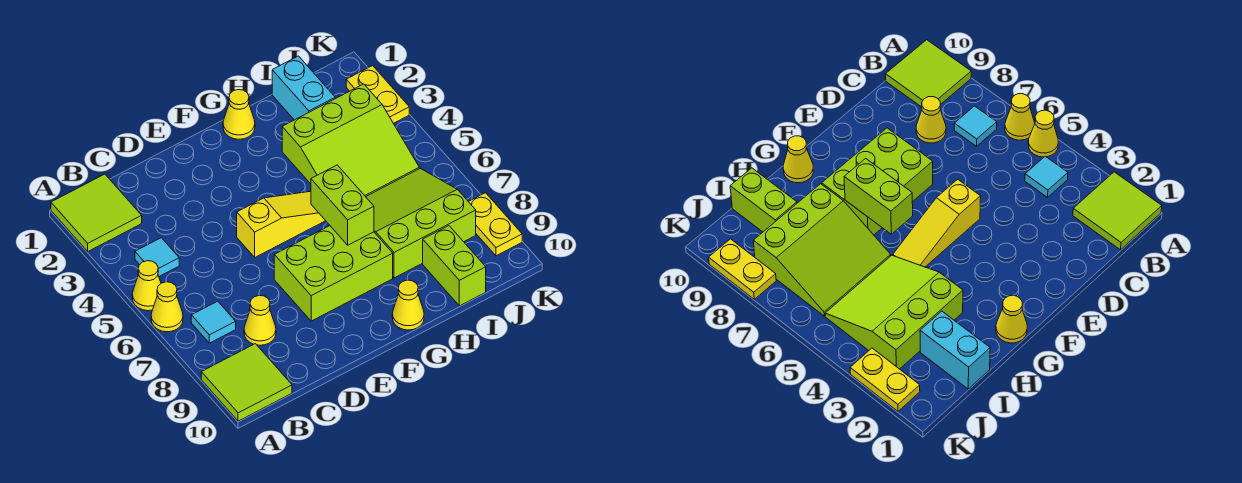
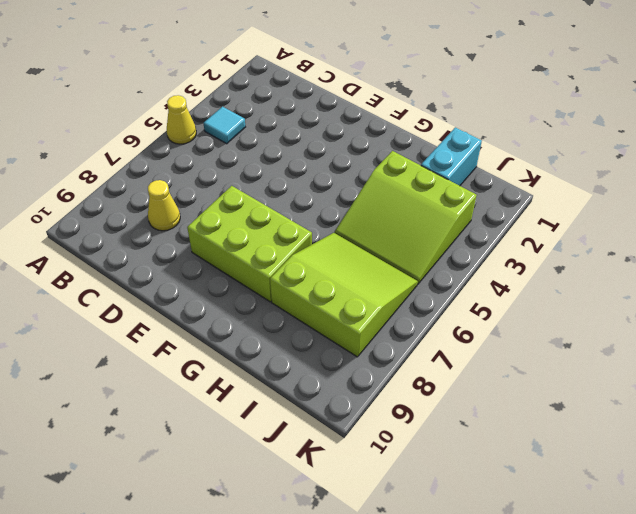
none -> lime 2x2 tile [51,174,142,251]
none -> yellow 1x1 cone [151,282,183,332]
none -> lime 2x2 tile [201,344,292,421]

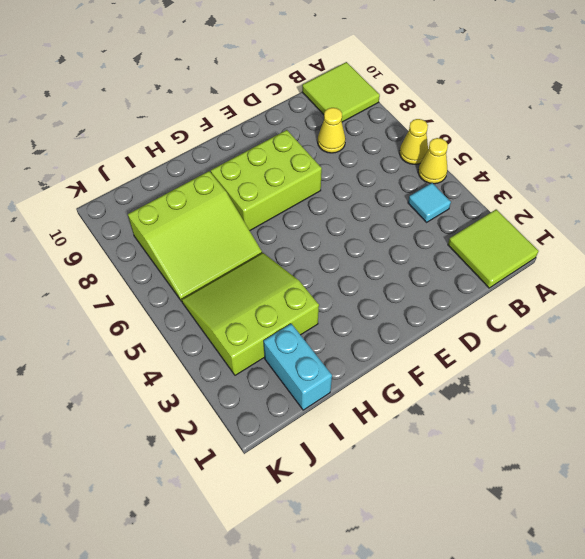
none -> cyan 1x1 tile [191,301,236,343]
none -> yellow 1x3 slope [237,191,325,257]
none -> yellow 1x1 cone [223,90,255,139]

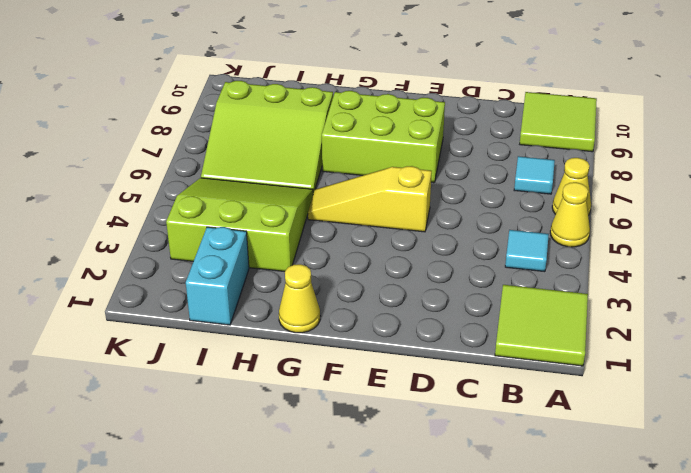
none -> yellow 1x1 cone [244,295,276,345]
none -> yellow 1x1 cone [392,280,424,330]
none -> lime 1x2 brick [423,226,486,306]

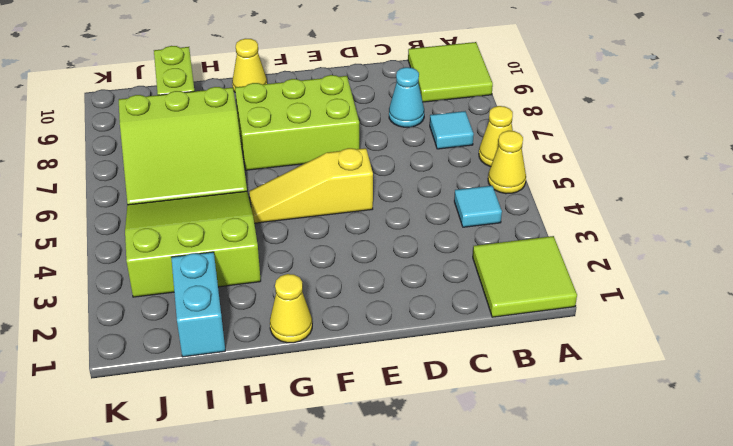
cyan 1x1 cone [389,67,424,127] -> yellow 1x1 cone [244,295,276,345]
none -> yellow 1x2 plate [346,66,409,123]
none -> yellow 1x2 plate [469,193,522,256]
none -> lime 1x2 brick [311,165,374,245]

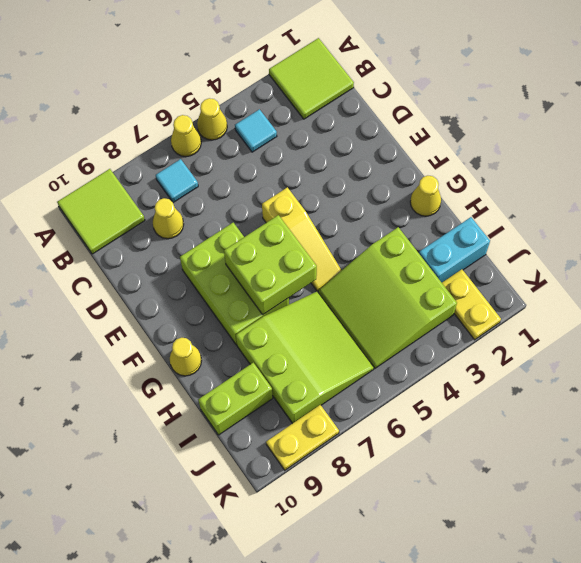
lime 2x2 brick [224,215,317,314] -> lime 1x2 brick [311,165,374,245]
yellow 1x2 plate [442,269,501,340] -> yellow 1x2 plate turned to [346,66,409,123]

